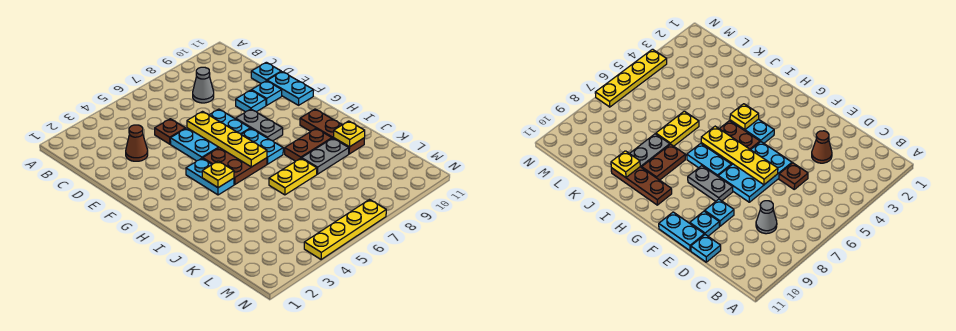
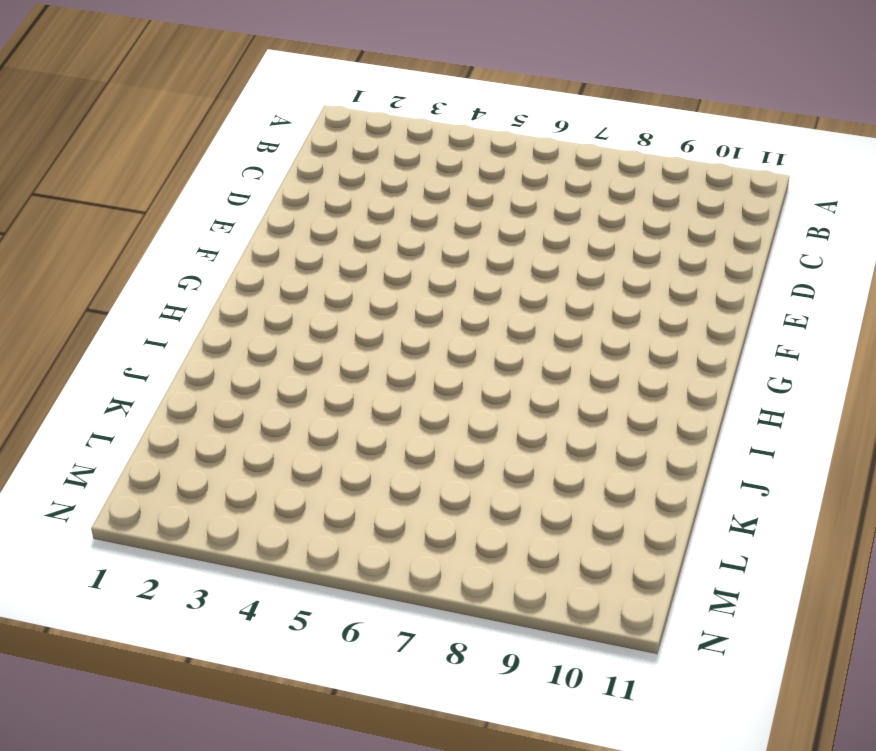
none -> grey 1x1 cone [193,67,214,103]
none -> brown 1x1 cone [126,125,148,161]
none -> brown 1x1 plate [155,119,185,144]

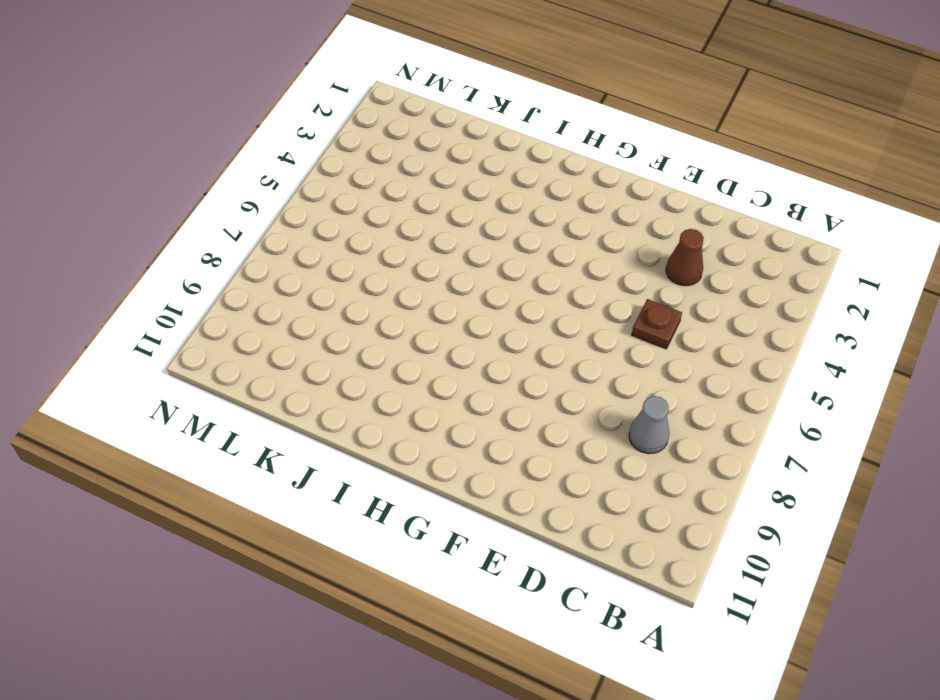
none -> cyan 1x1 plate [251,63,281,83]
none -> cyan 2x3 plate [170,109,250,161]
none -> cyan 1x1 plate [236,90,266,112]

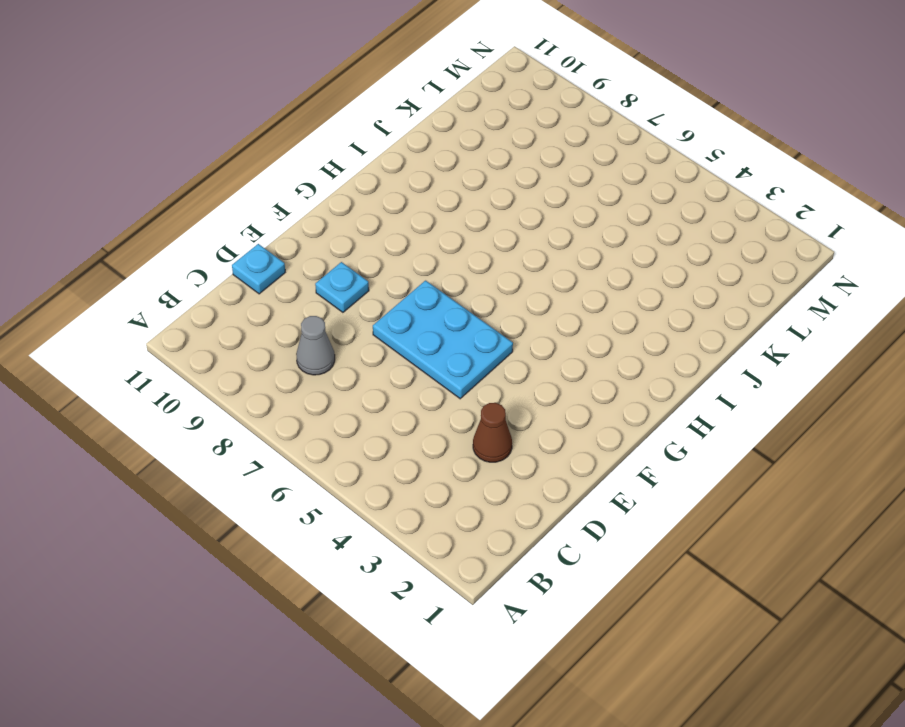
none -> brown 1x1 plate [155,119,185,144]
none -> cyan 1x1 plate [252,81,282,105]
none -> cyan 1x2 plate [267,72,314,105]

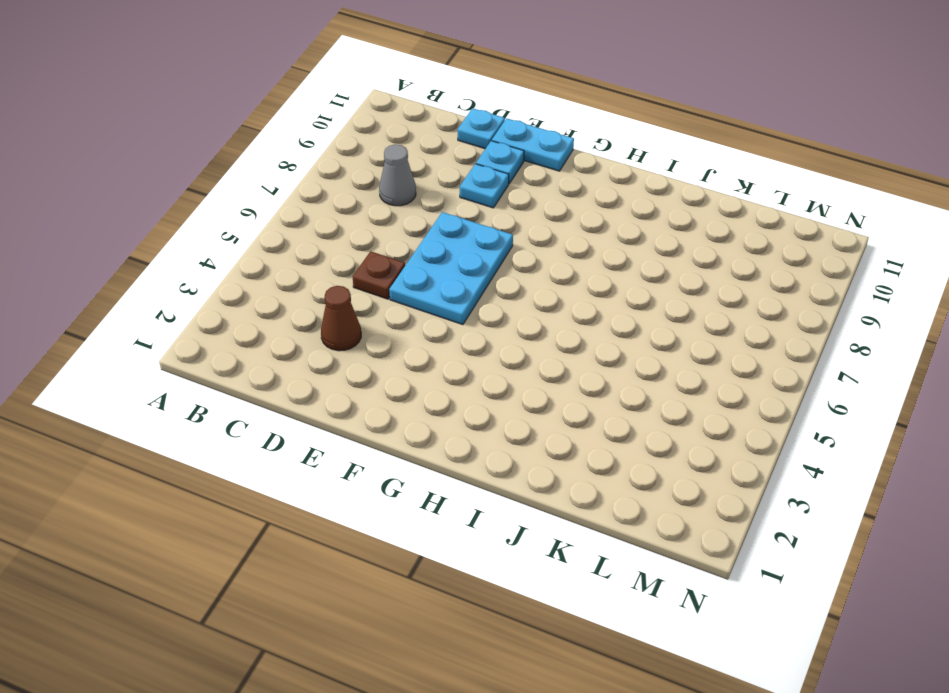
none -> grey 1x2 plate [236,109,283,141]
none -> cyan 1x2 plate [186,158,234,195]
none -> brown 2x2 plate [203,148,267,185]

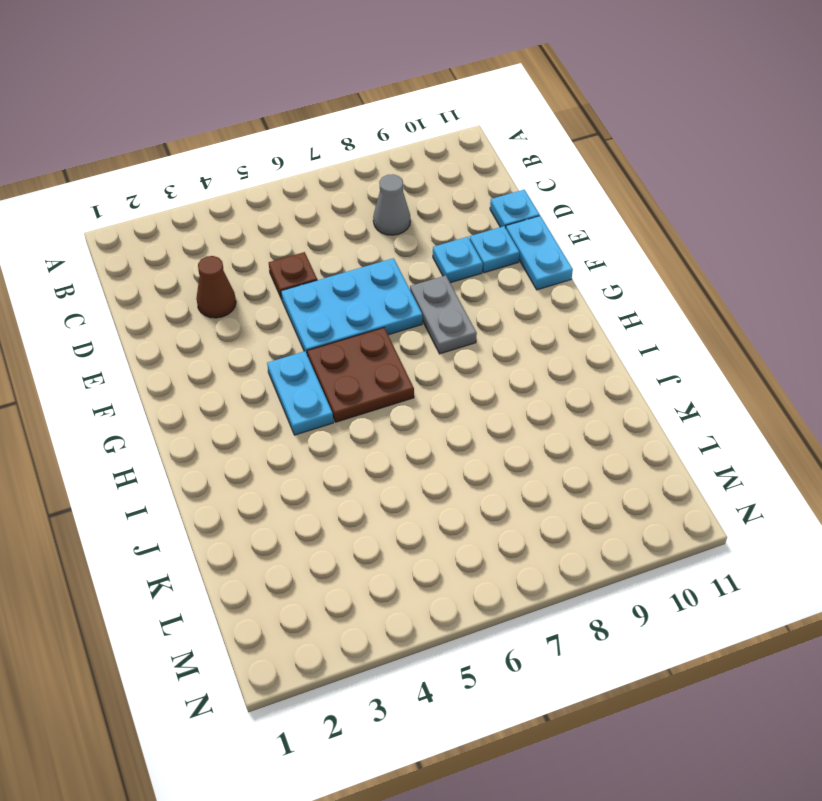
none -> cyan 1x2 plate [241,129,283,164]
none -> brown 1x3 plate [300,109,364,154]
none -> brown 1x2 plate [285,129,332,161]

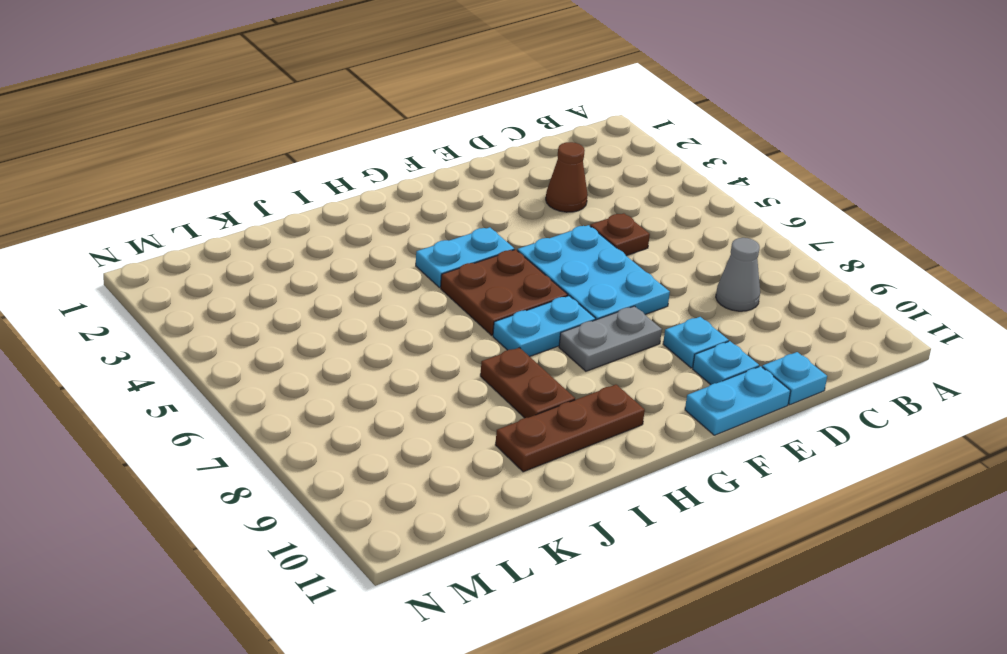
none -> yellow 1x2 plate [269,158,317,195]
none -> grey 1x2 plate [302,138,349,174]
none -> yellow 1x4 plate [304,200,386,260]

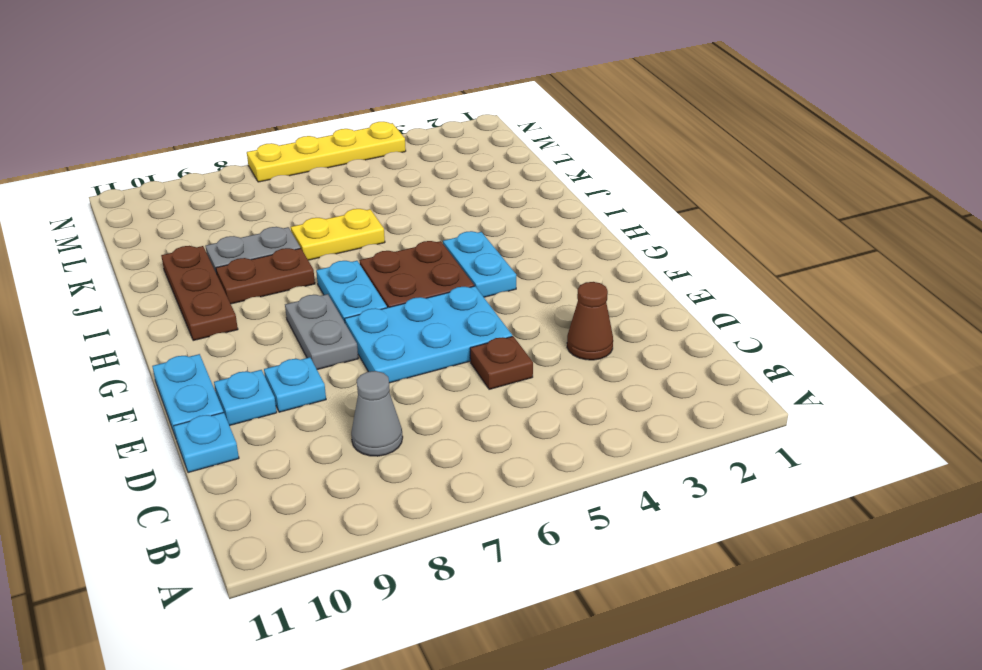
none -> yellow 1x4 plate [187,112,267,167]
none -> yellow 1x1 plate [202,161,234,188]
none -> yellow 1x1 plate [333,121,365,147]

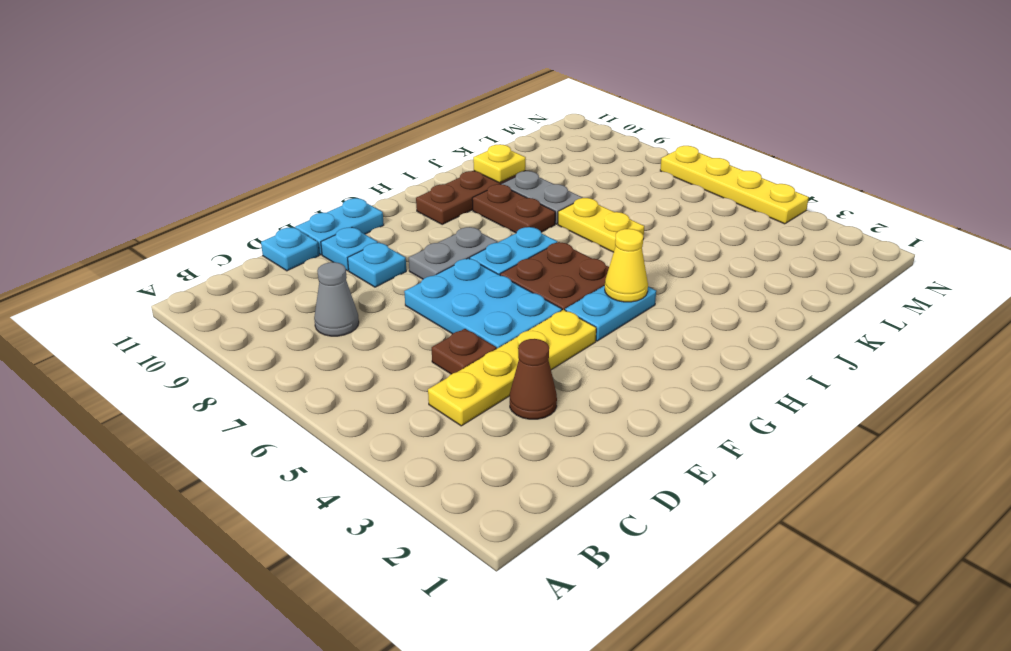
yellow 1x4 plate [428,310,596,426] -> yellow 1x4 plate moved to [187,112,267,167]
yellow 1x1 cone [605,229,648,302] -> yellow 1x1 plate [202,161,234,188]

